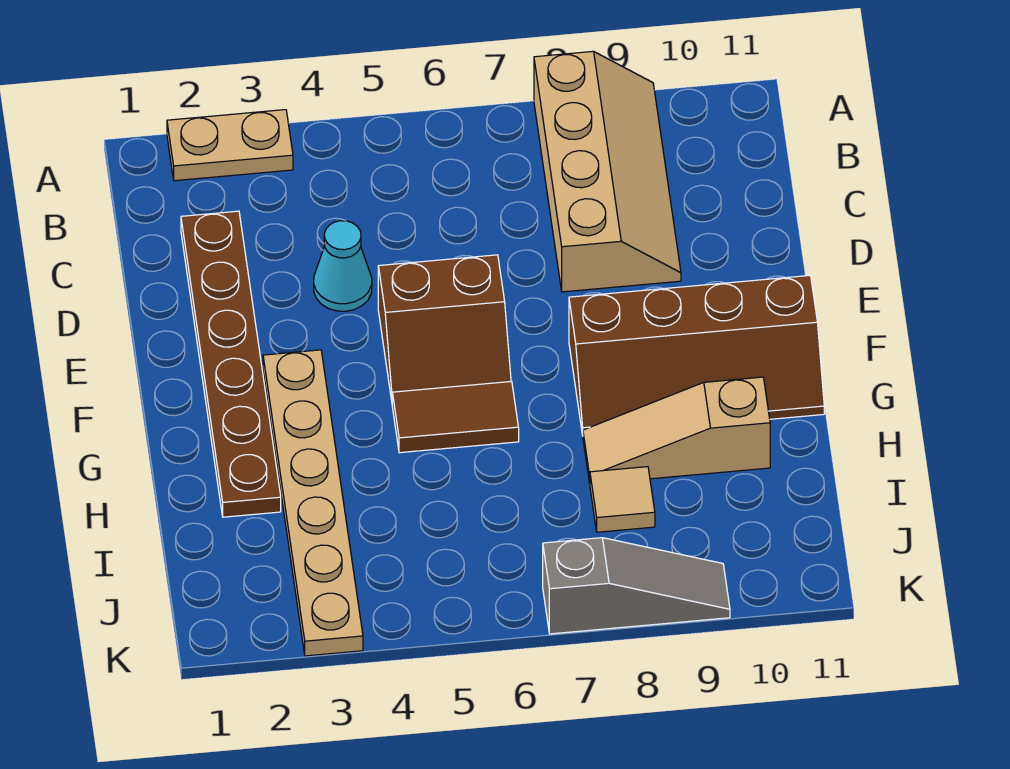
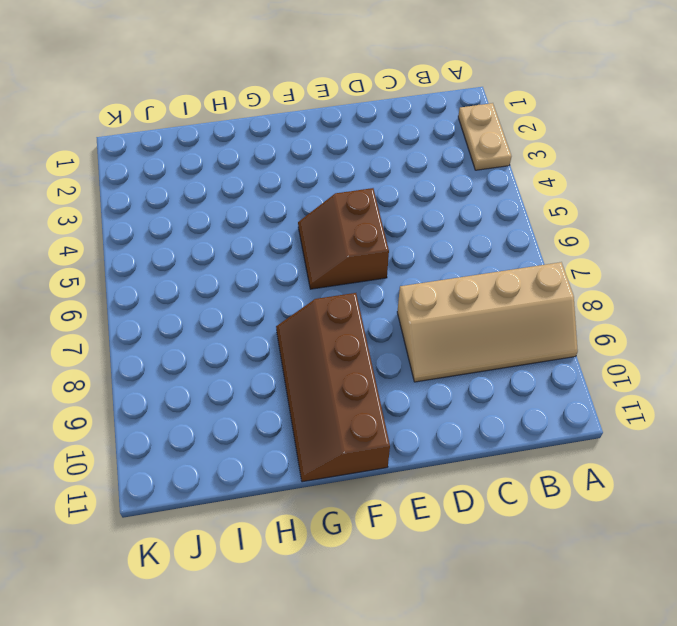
none -> brown 1x6 plate [181,211,281,517]
none -> cyan 1x1 cone [314,221,372,311]

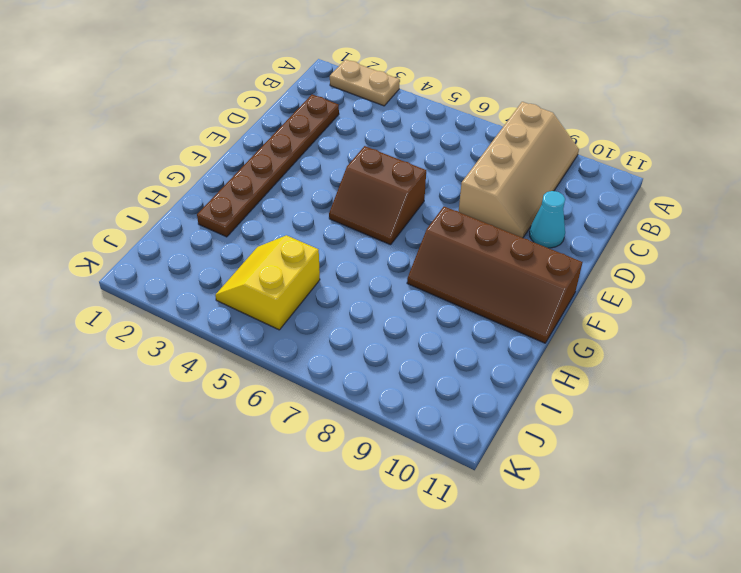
cyan 1x1 cone [530,191,565,248] -> cyan 1x1 cone moved to [314,221,372,311]
yellow 2x2 slope [215,235,320,330] -> none
none -> tan 1x6 plate [263,350,363,656]
none -> brown 1x2 tile [392,381,519,453]

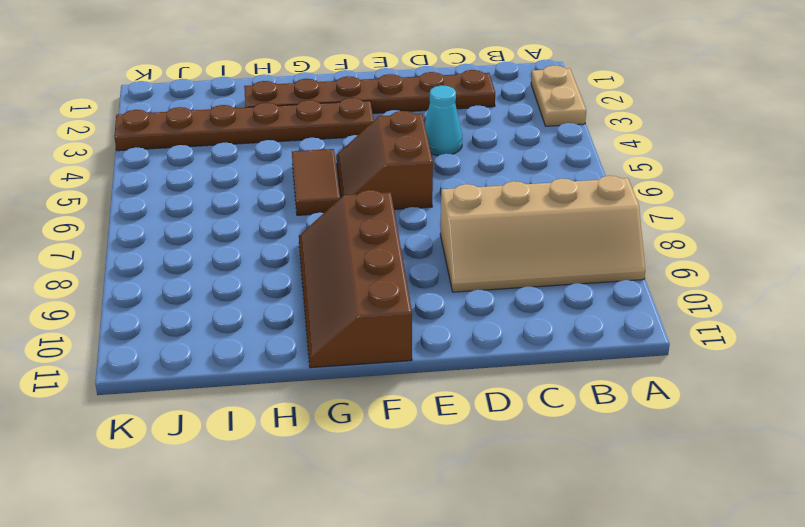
brown 1x6 plate [114,98,374,151] -> tan 1x6 plate [263,350,363,656]
none -> tan 1x3 slope [583,377,770,483]
none -> tan 1x1 tile [590,467,655,532]

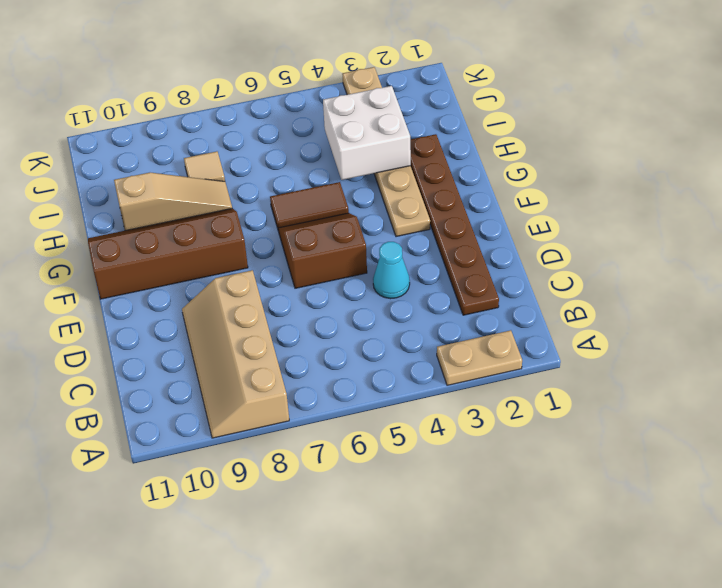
white 2x2 brick [323,86,411,180] -> none
none -> grey 1x3 slope [543,538,730,634]

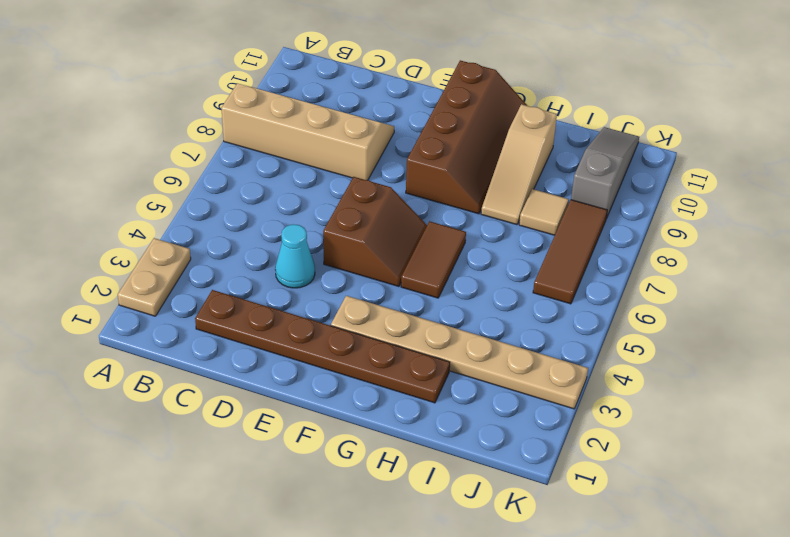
brown 1x3 tile [533,200,607,304] -> none
grey 1x3 slope [571,127,639,219] -> grey 1x3 slope moved to [543,538,730,634]

